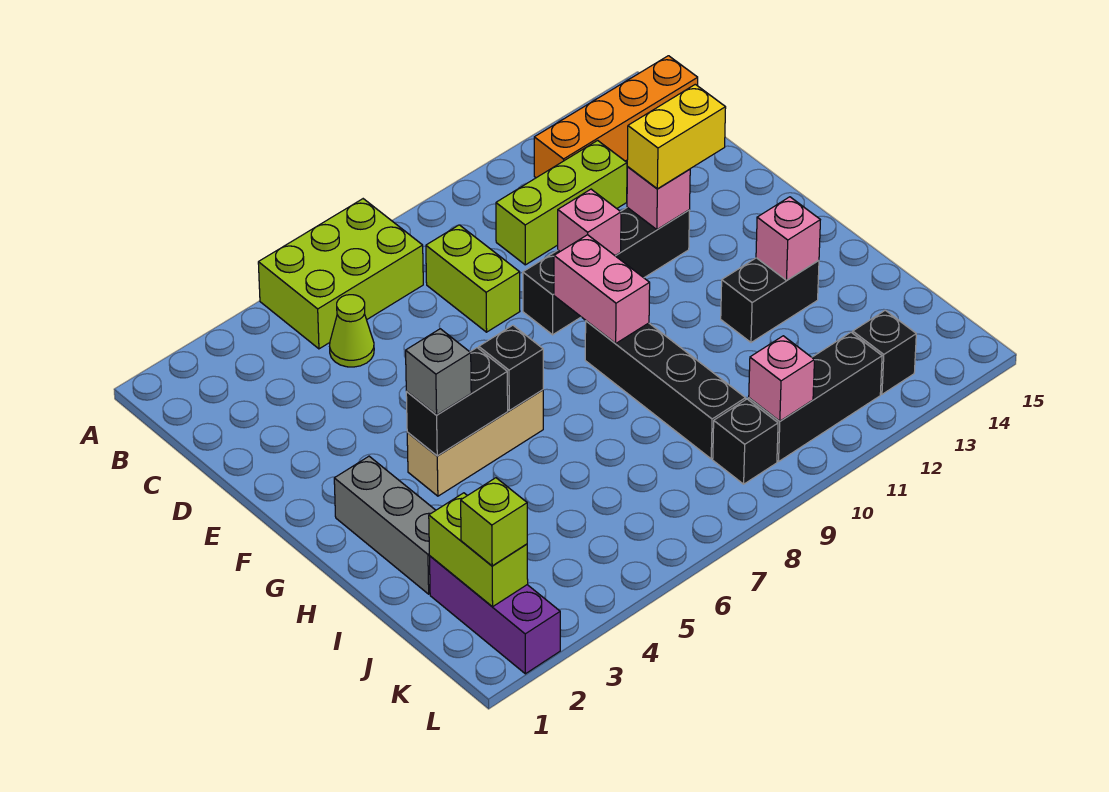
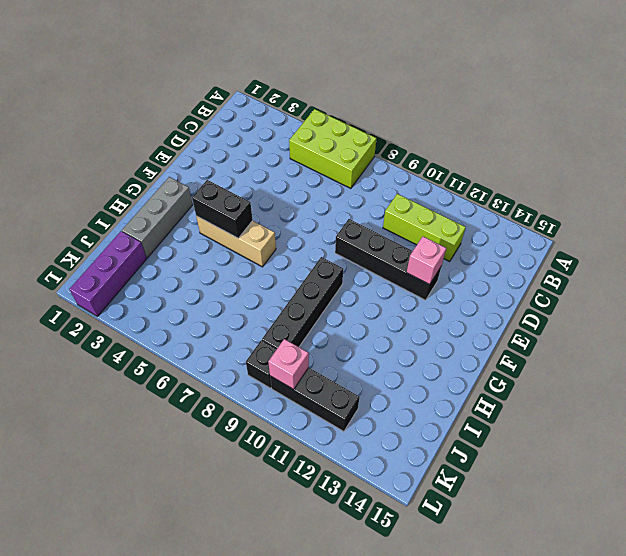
none -> orange 1x4 brick [534,56,698,178]
none -> lime 1x1 cone [330,295,374,367]
none -> lime 1x2 brick [426,225,520,332]

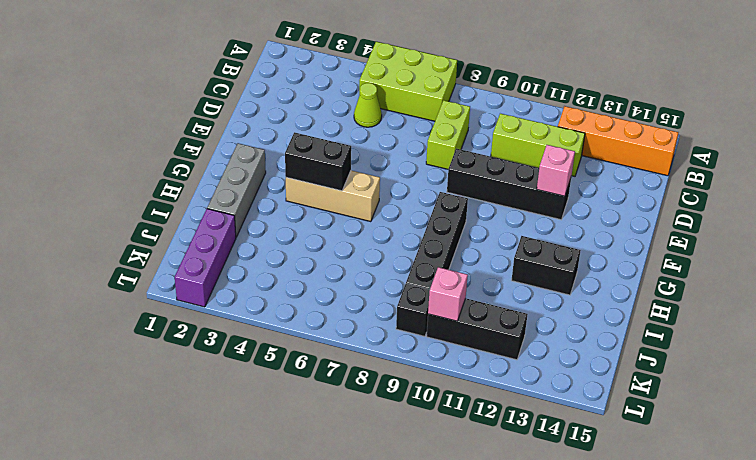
none -> black 1x1 brick [853,310,916,394]
none -> pink 1x1 brick [558,189,621,256]
none -> pink 1x2 brick [554,235,650,344]

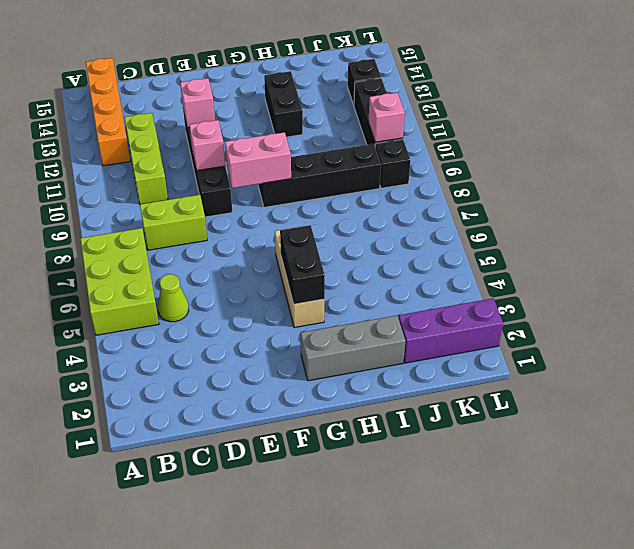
none -> black 1x1 brick [479,325,543,411]
none -> pink 1x1 brick [756,197,820,280]
none -> lime 1x2 brick [429,493,528,607]

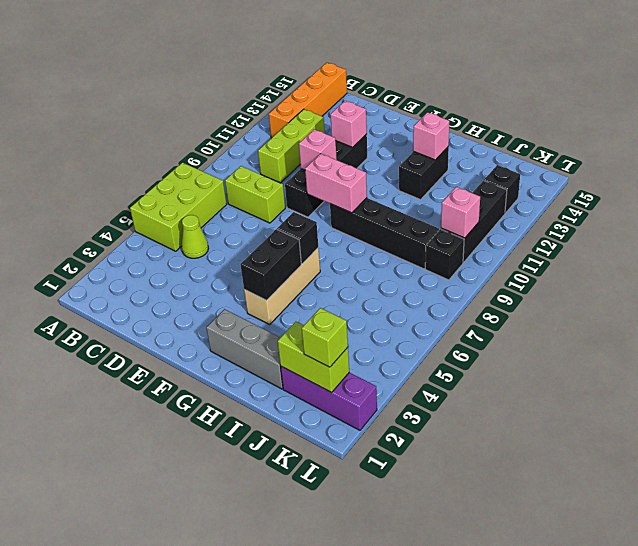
none -> yellow 1x2 brick [627,84,726,189]
none -> grey 1x1 brick [406,329,471,415]

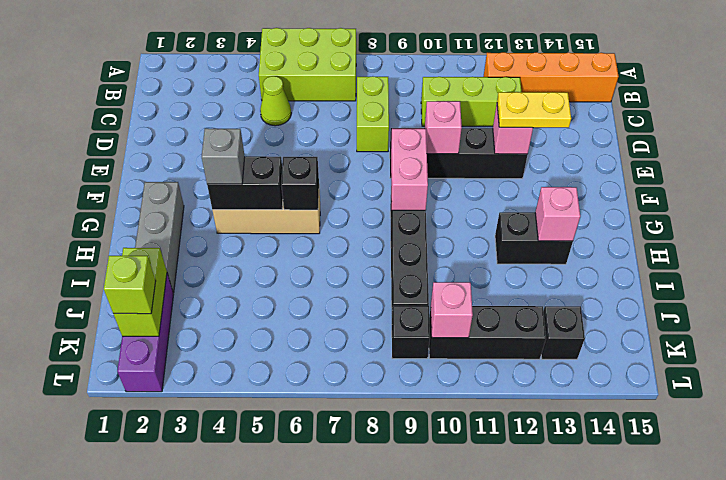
yellow 1x2 plate [497,92,571,128] -> yellow 1x2 brick [627,84,726,189]

